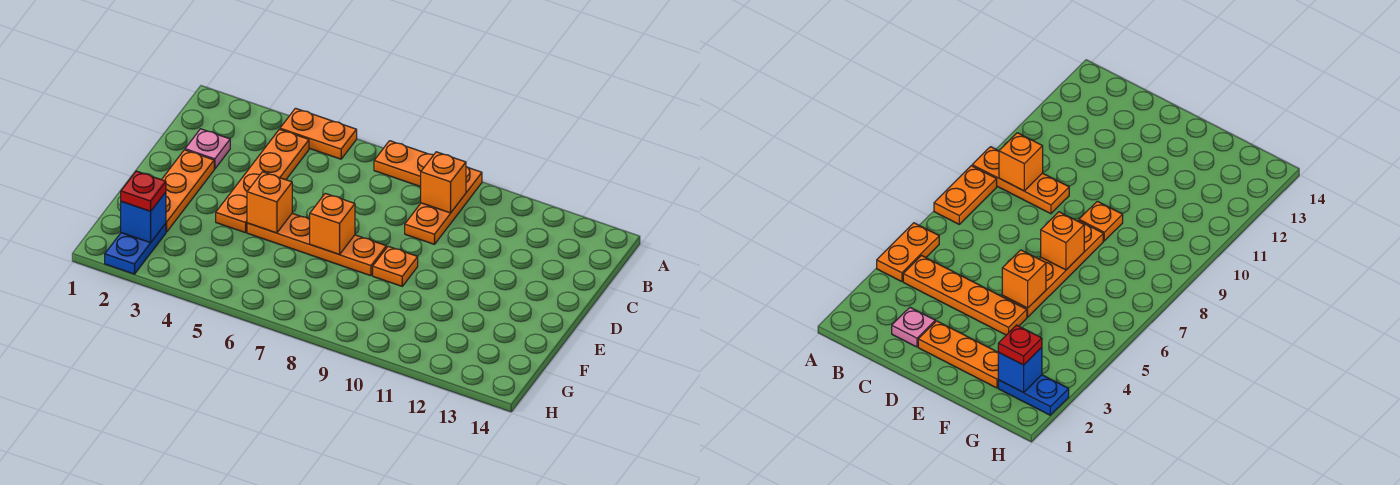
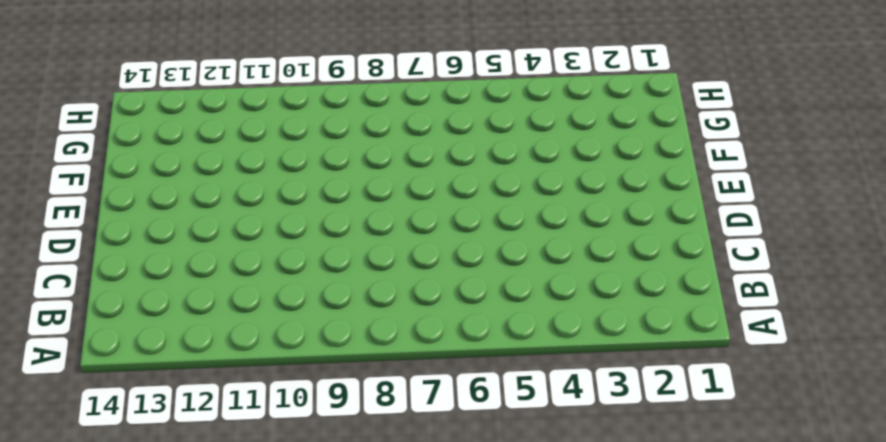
none -> orange 1x2 plate [280,108,357,159]
none -> orange 1x2 plate [374,141,433,187]
none -> orange 1x3 plate [405,167,482,244]

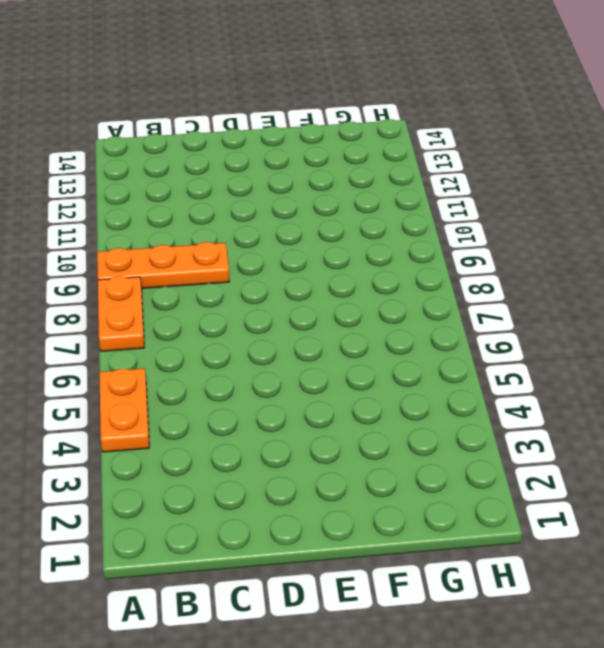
none -> orange 1x4 plate [216,129,309,233]
none -> pink 1x1 plate [185,129,230,169]
none -> orange 1x3 plate [162,150,214,232]

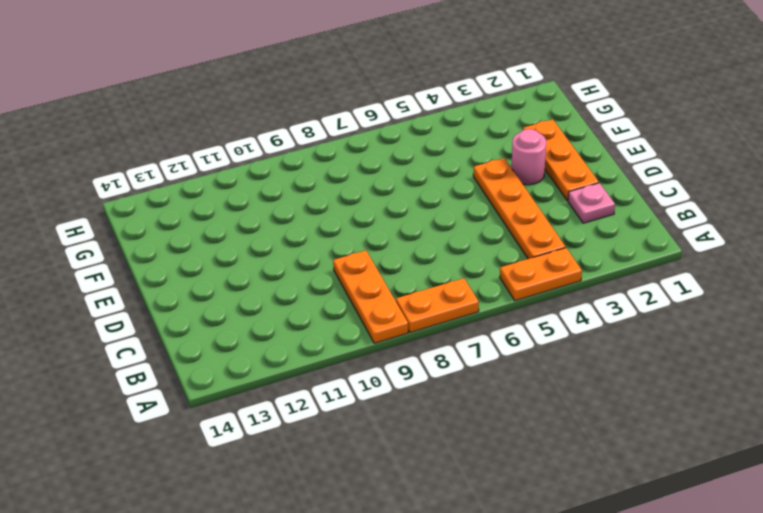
pink 1x1 round brick [511,129,546,185] -> none
none -> orange 1x4 plate [247,213,386,276]
none -> orange 1x1 plate [373,246,418,286]
none -> blue 1x2 plate [105,224,166,274]

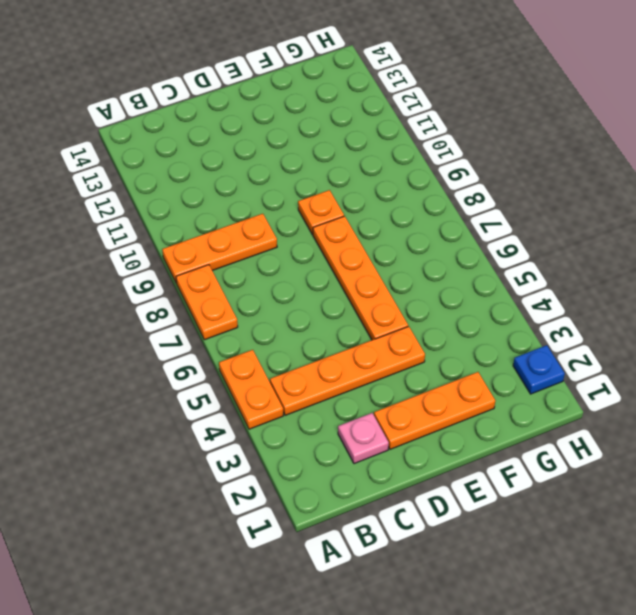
blue 1x1 plate [513,345,565,394] -> blue 1x2 plate [105,224,166,274]
none -> orange 1x1 brick [421,152,466,213]
none -> orange 1x1 brick [247,172,292,233]
none -> orange 1x1 brick [310,193,355,254]

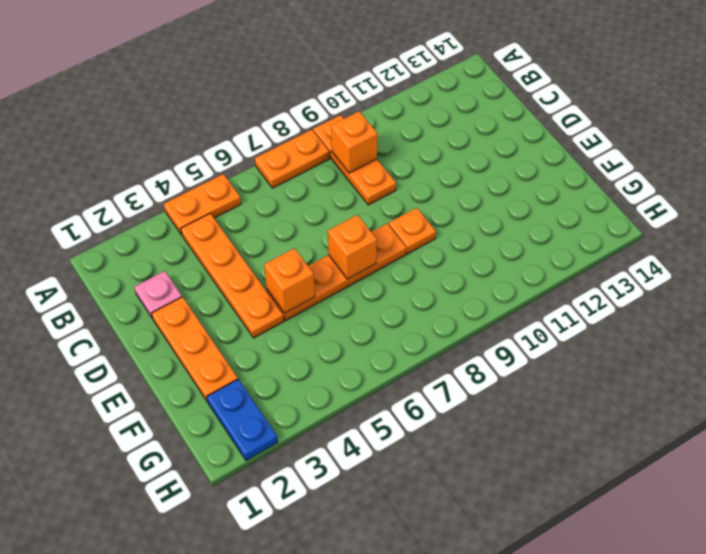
none -> blue 1x1 brick [121,192,166,243]
none -> red 1x1 plate [121,171,166,211]

